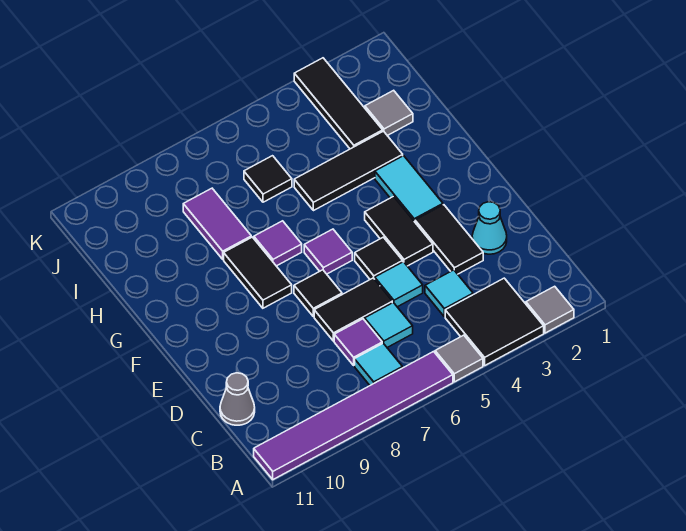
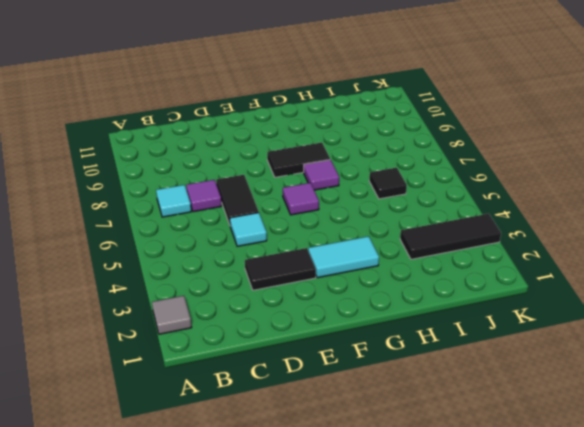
none -> black 2x2 tile [445,278,544,365]
none -> grey 1x1 tile [435,335,483,382]
none -> purple 1x6 tile [254,352,453,480]

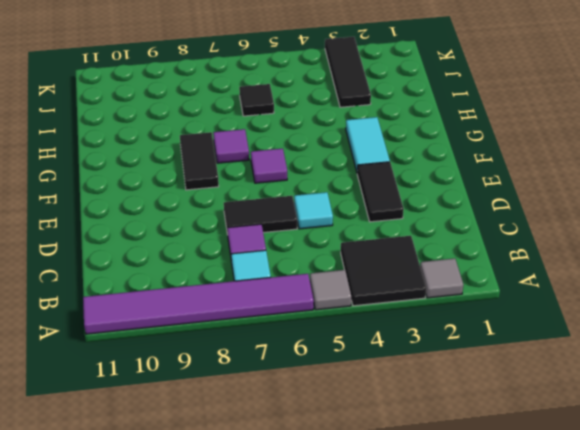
none -> cyan 1x1 tile [425,270,473,317]
none -> cyan 1x1 tile [365,303,413,347]
none -> grey 1x1 cone [220,373,255,425]

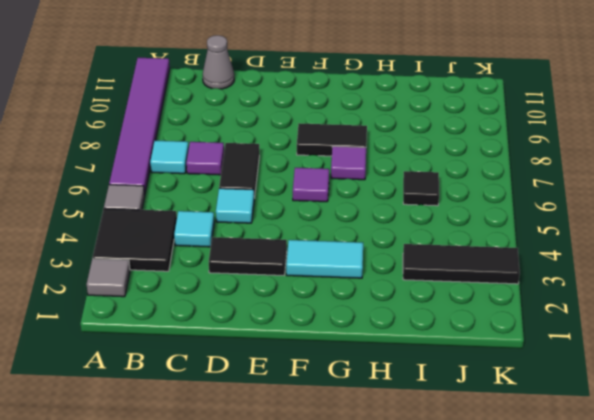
none -> cyan 1x1 tile [365,303,413,347]
none -> cyan 1x1 cone [472,202,507,254]
none -> black 1x2 tile [365,197,433,266]

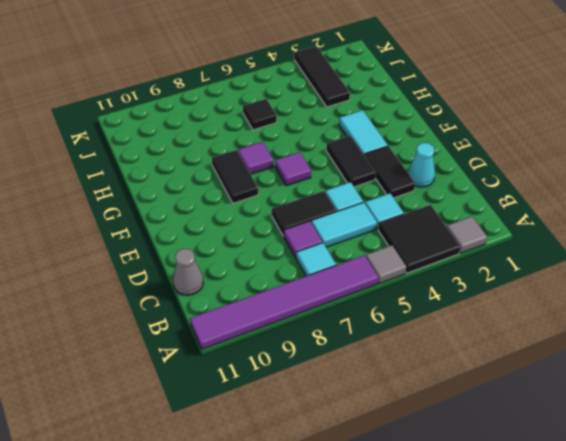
cyan 1x2 tile [311,202,377,247] -> cyan 1x1 tile [365,303,413,347]
none -> black 1x1 tile [355,237,403,279]
none -> black 1x1 tile [294,270,342,317]
none -> black 1x3 tile [294,131,403,211]

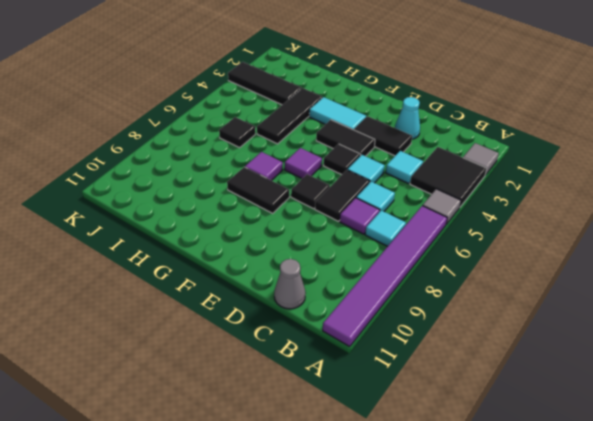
none -> purple 1x2 tile [183,188,251,259]
none -> grey 1x1 tile [365,90,413,136]

